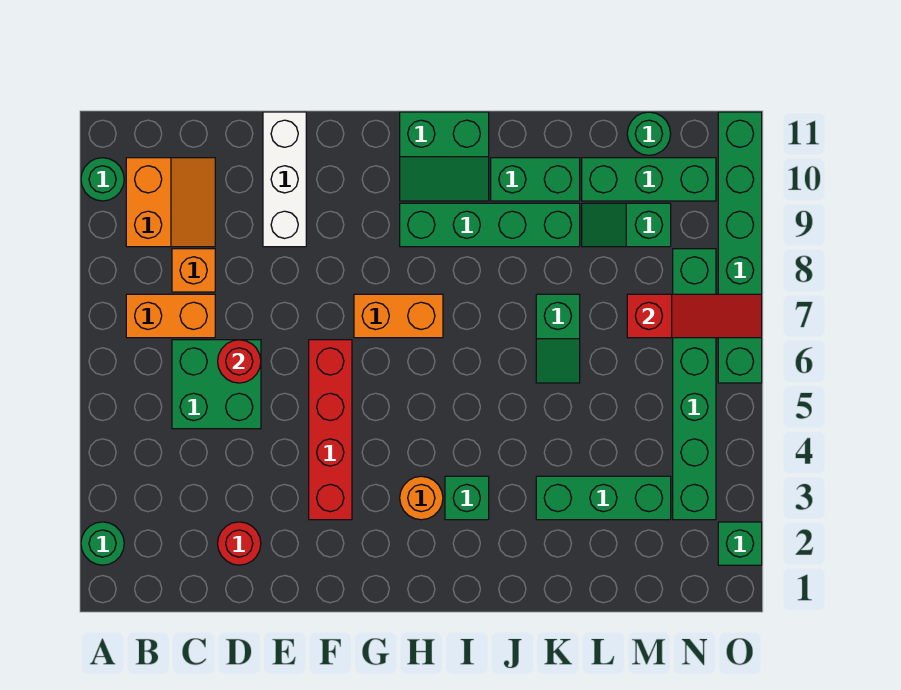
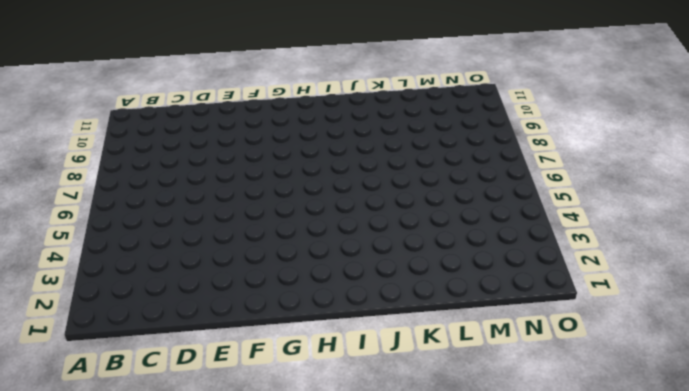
none -> green 1x1 round brick [81,522,124,565]
none -> green 1x1 round brick [81,158,124,201]
none -> orange 1x2 brick [126,294,215,338]

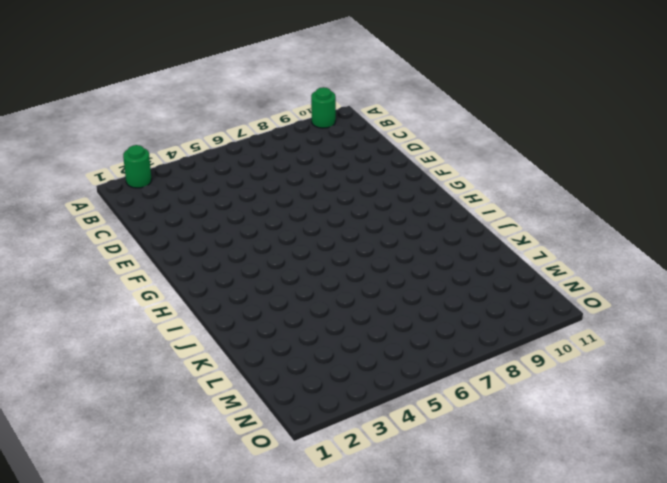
none -> orange 1x2 brick [126,294,215,338]
none -> orange 2x2 slope [126,158,215,247]
none -> green 2x2 brick [172,340,261,429]

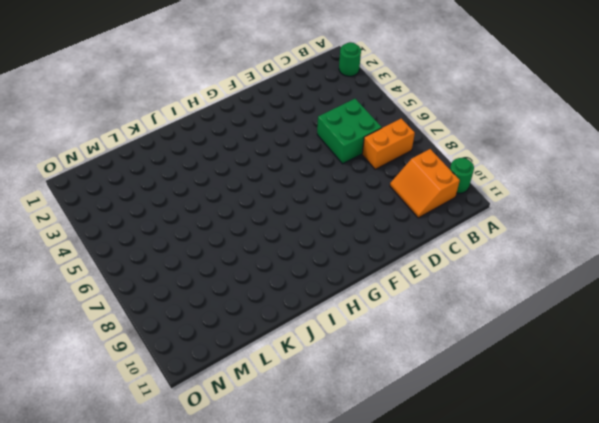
none -> orange 1x1 brick [172,249,215,292]
none -> red 1x1 round brick [218,522,261,565]
none -> white 1x3 brick [263,112,306,247]

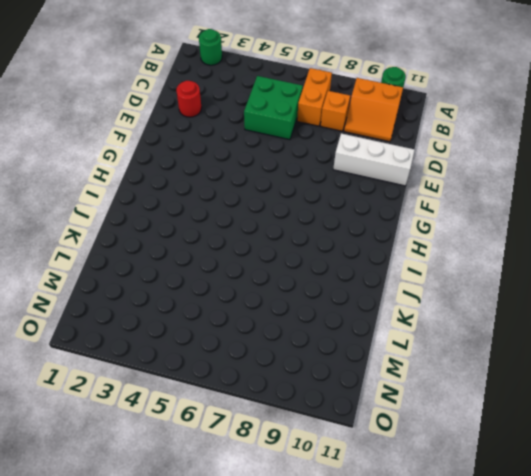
none -> red 1x4 brick [309,340,352,520]
none -> orange 1x2 brick [354,294,443,338]
none -> orange 1x1 round brick [400,476,443,520]

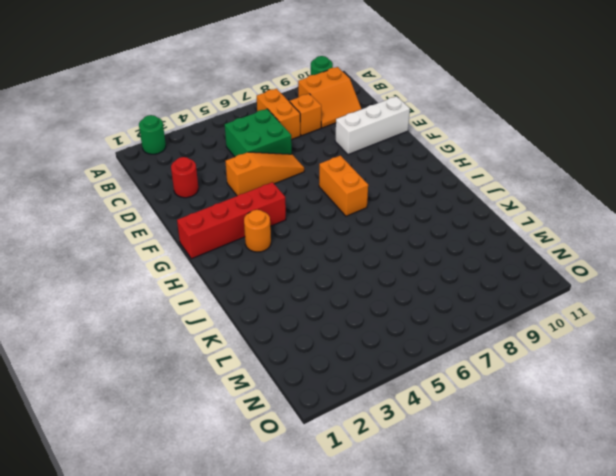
orange 1x3 slope [225,152,304,196] -> none
red 1x4 brick [177,182,286,259] -> red 1x4 brick moved to [309,340,352,520]
none -> green 1x4 brick [400,203,580,247]
none -> green 2x2 slope [400,112,489,201]
none -> green 1x1 brick [445,476,489,520]

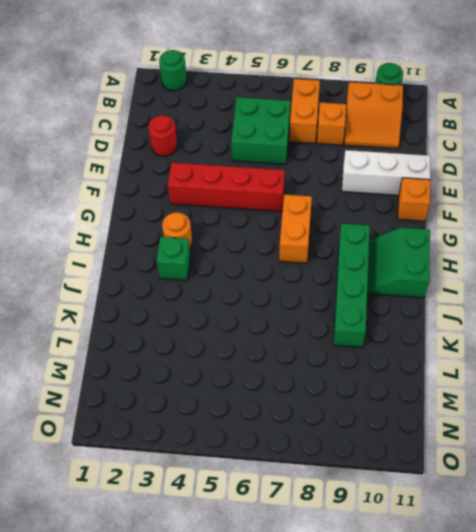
orange 1x1 brick [398,178,430,221] -> none
none -> green 1x2 brick [491,158,580,201]
none -> green 1x3 brick [536,476,671,520]
none -> green 1x2 slope [536,294,580,383]

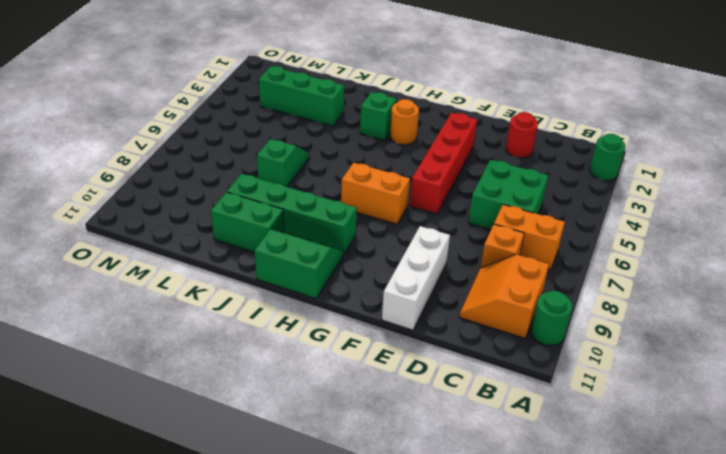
none -> green 1x2 slope [582,203,671,247]
none -> green 1x3 brick [582,158,716,201]
none -> green 1x1 round brick [627,112,671,155]

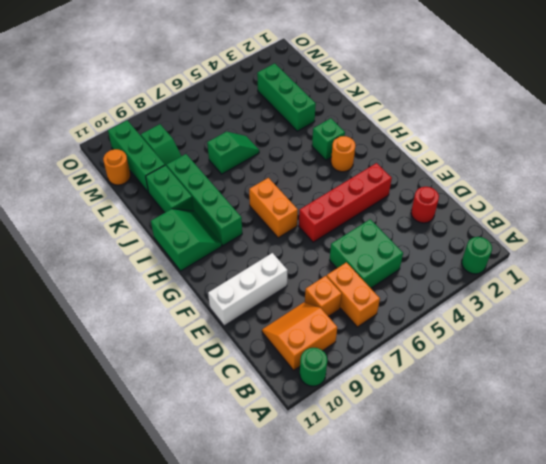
orange 1x1 round brick [103,149,130,185] -> green 1x1 round brick [627,112,671,155]
none -> green 1x6 brick [673,249,716,520]
none -> green 1x1 brick [718,522,762,565]
none -> green 1x6 brick [718,112,762,383]

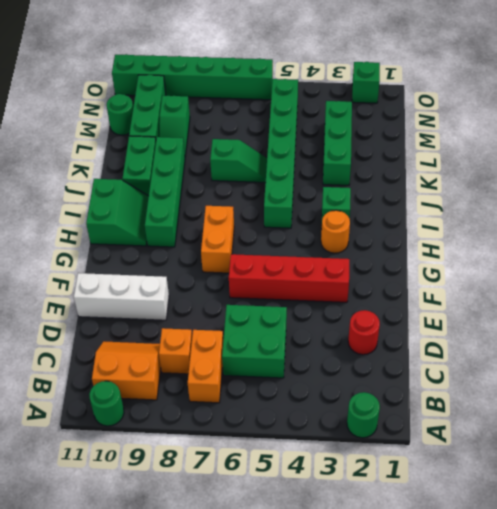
green 1x6 brick [264,79,298,228] -> green 1x6 brick turned to [673,249,716,520]
none -> red 1x1 round brick [218,340,261,383]
none -> red 1x3 slope [627,294,762,338]

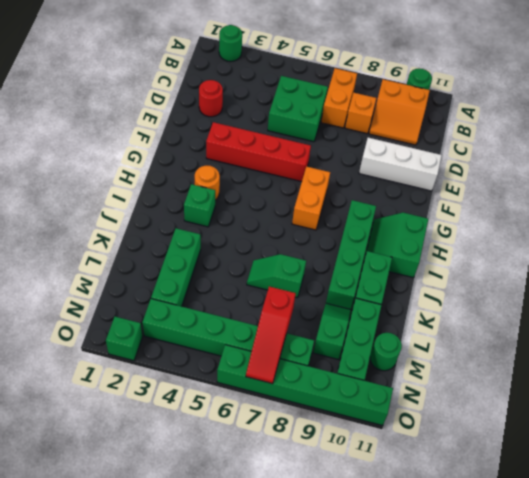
none -> red 1x1 round brick [218,340,261,383]

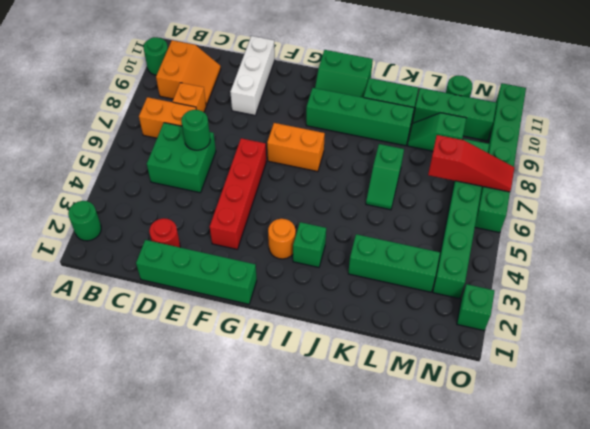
green 1x4 brick [136,240,257,304] -> none
green 1x1 round brick [181,110,210,150] -> red 1x1 round brick [218,340,261,383]

